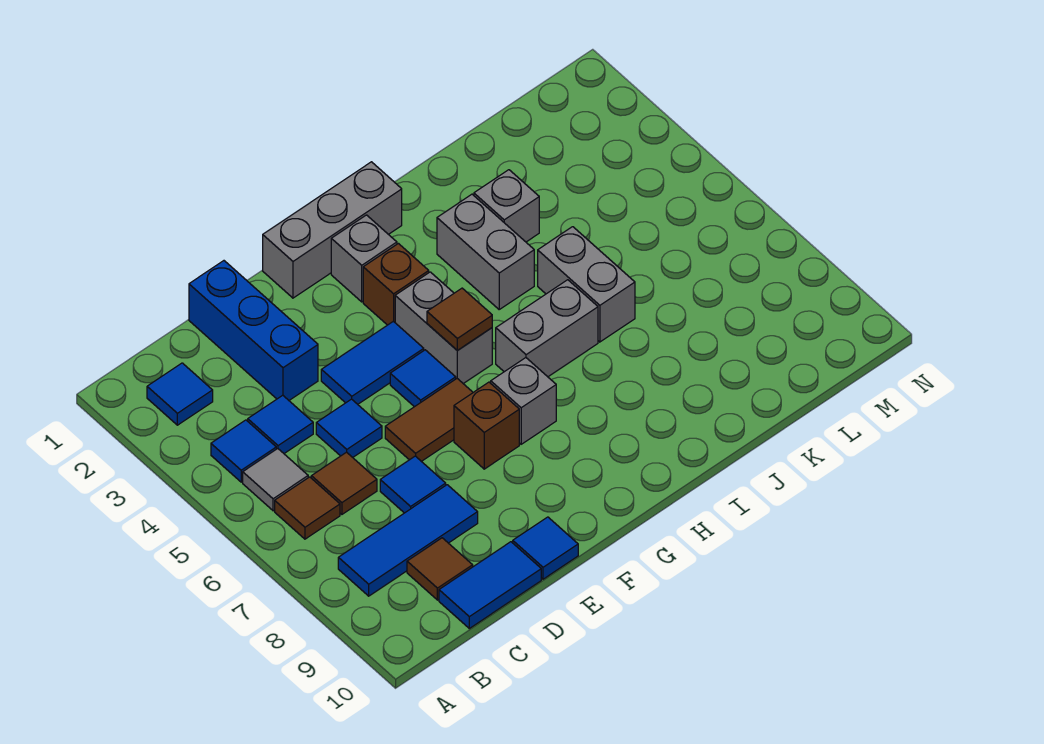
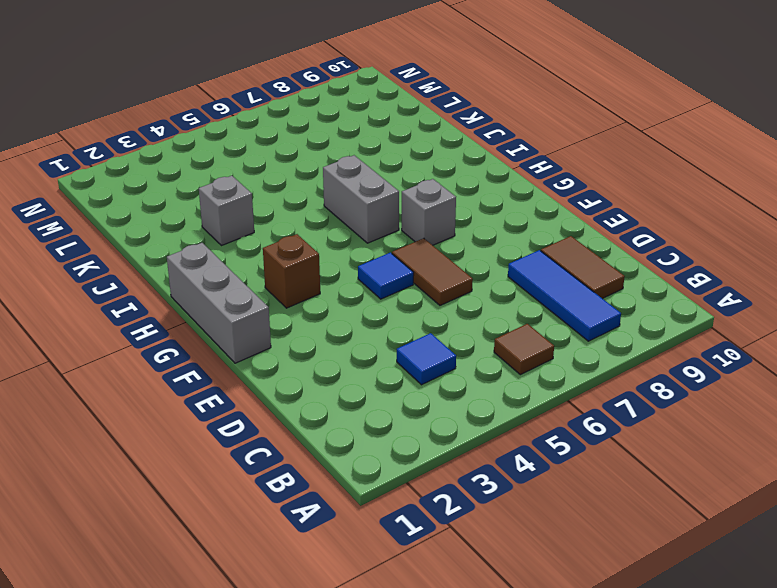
brown 1x2 tile [541,236,625,299] -> brown 1x1 tile [407,538,473,600]
none -> blue 1x1 tile [147,363,213,425]
none -> blue 1x1 tile [211,420,276,482]
none -> grey 1x1 tile [243,449,308,511]

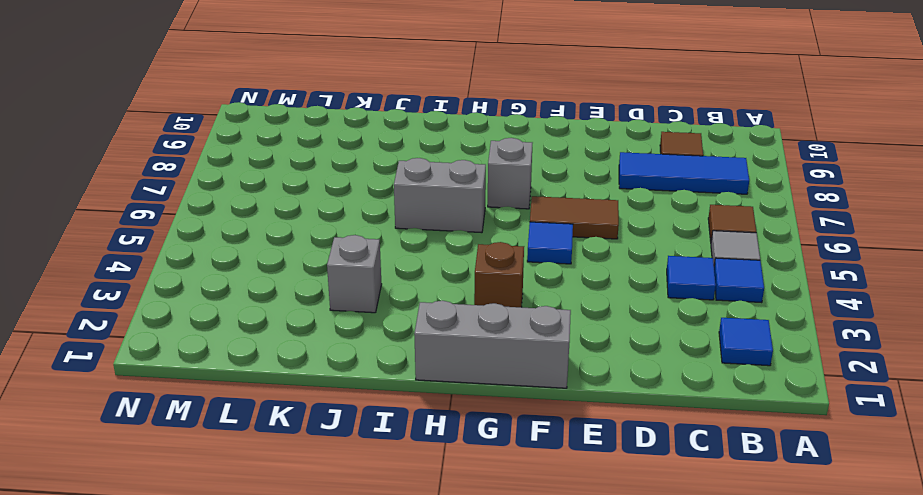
none -> brown 1x1 tile [311,452,377,514]
none -> blue 1x2 tile [439,542,541,628]
none -> blue 1x3 brick [189,261,318,400]

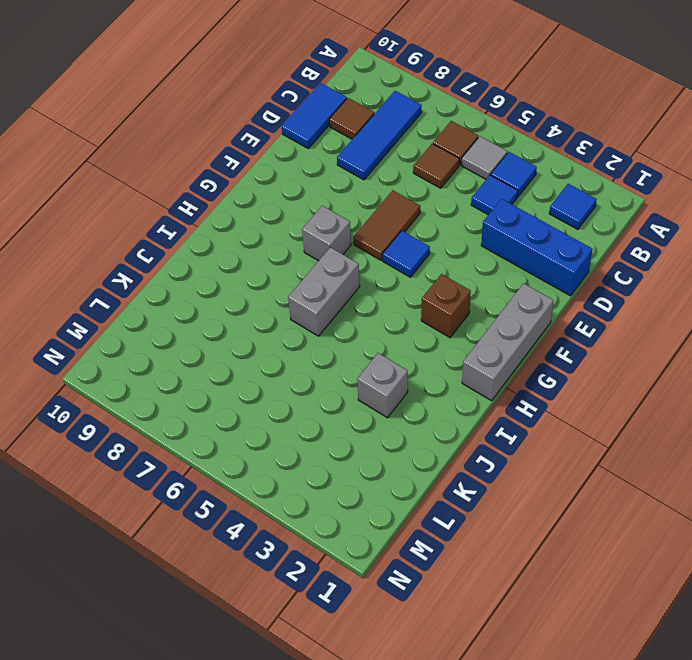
none -> blue 1x1 tile [316,399,382,457]
none -> blue 1x1 tile [380,456,446,513]
none -> blue 1x2 tile [321,321,424,404]

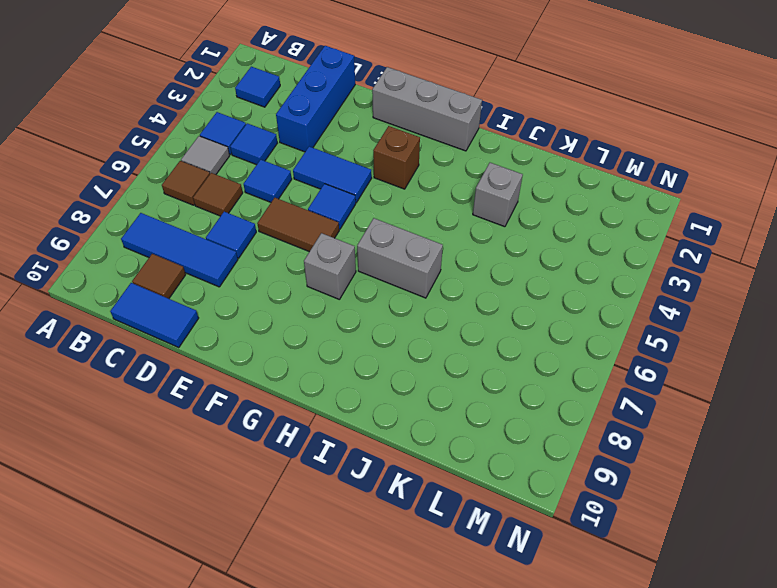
none -> blue 1x1 tile [513,517,578,579]
none -> brown 1x1 brick [454,382,519,469]
none -> grey 1x1 brick [331,215,397,302]

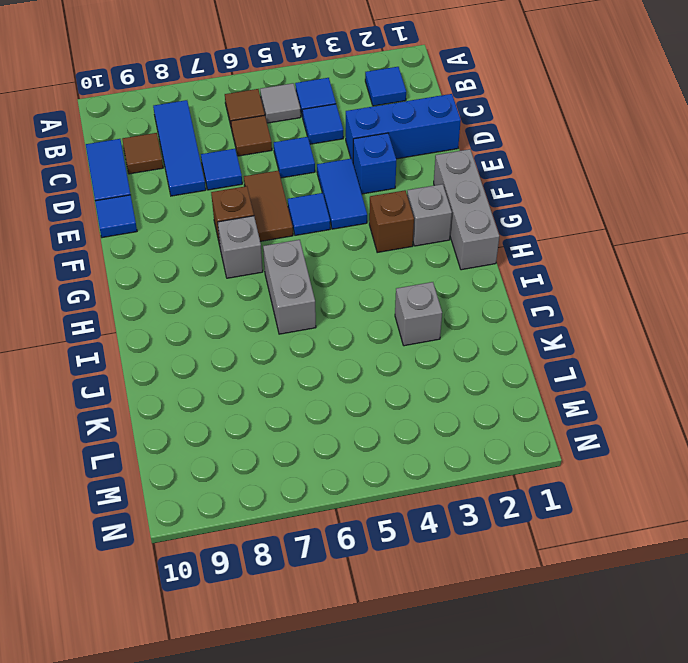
blue 1x1 brick [353,133,396,194] -> none
none -> grey 1x2 brick [395,272,492,384]
none -> grey 1x2 brick [437,194,534,309]
none -> grey 1x2 brick [538,227,635,342]

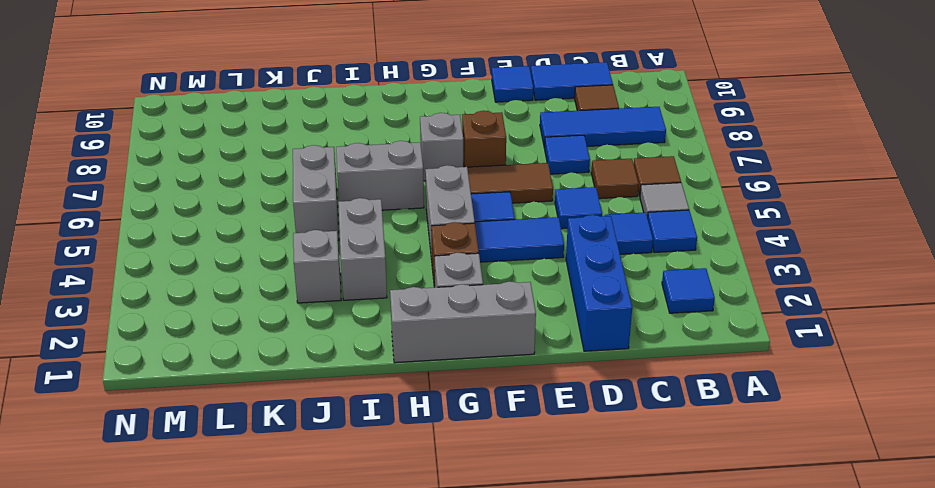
none -> brown 1x1 tile [427,288,492,351]

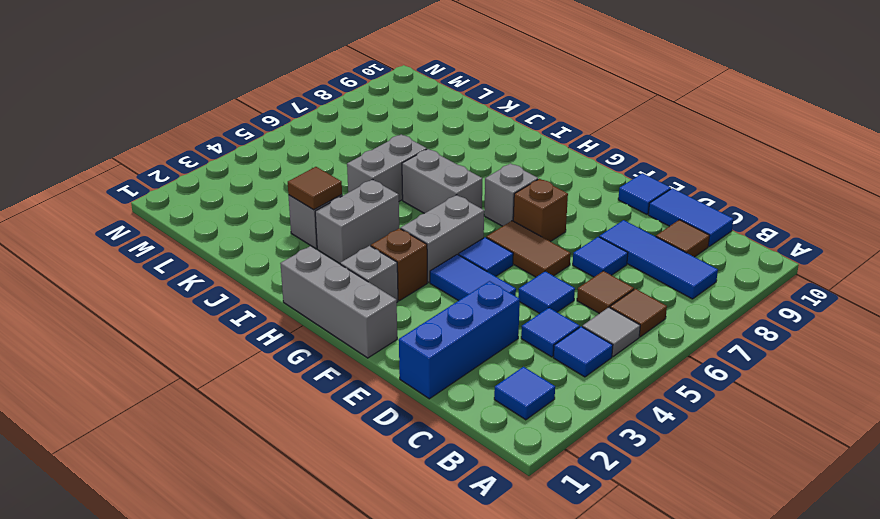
brown 1x1 tile [288,167,342,210] -> brown 1x1 tile moved to [427,288,492,351]

